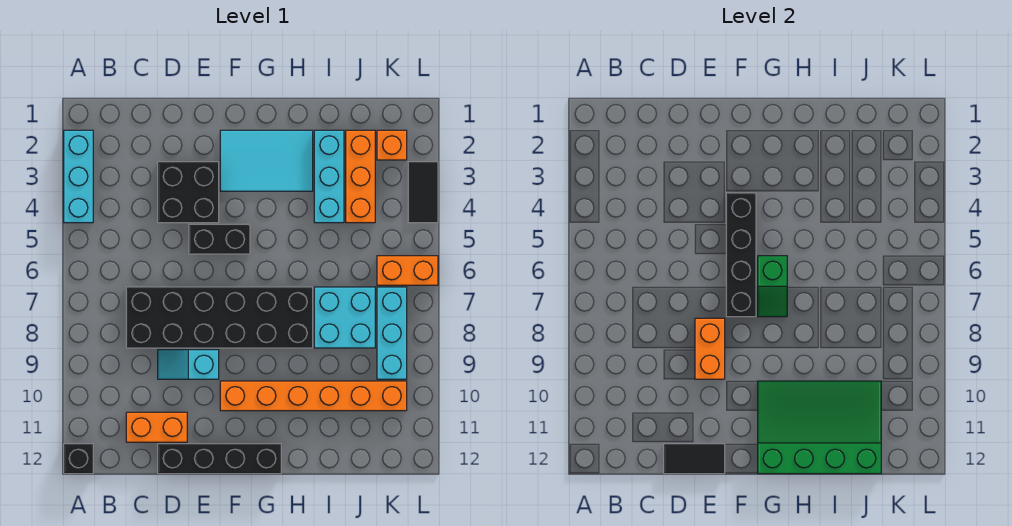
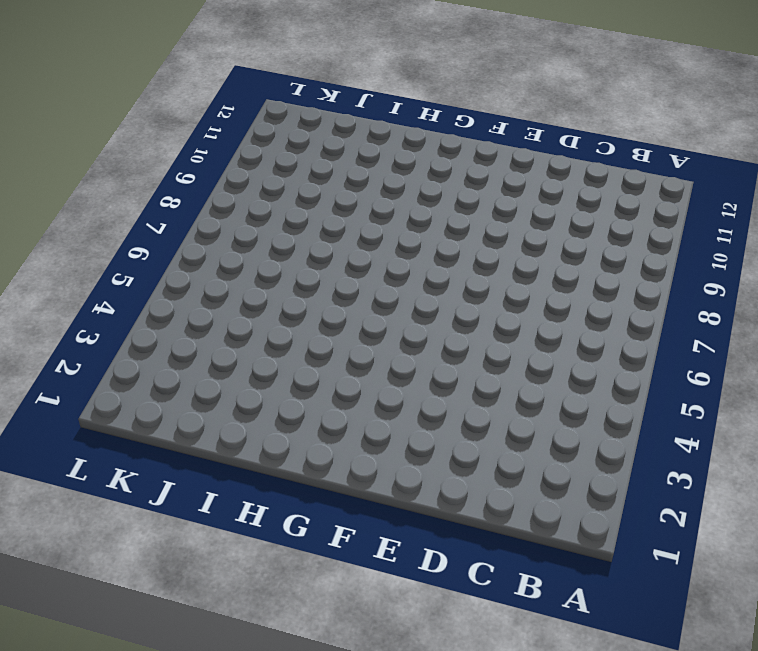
none -> cyan 1x3 brick [64,130,93,223]
none -> black 1x1 brick [64,444,93,474]
none -> black 2x6 brick [126,287,313,348]

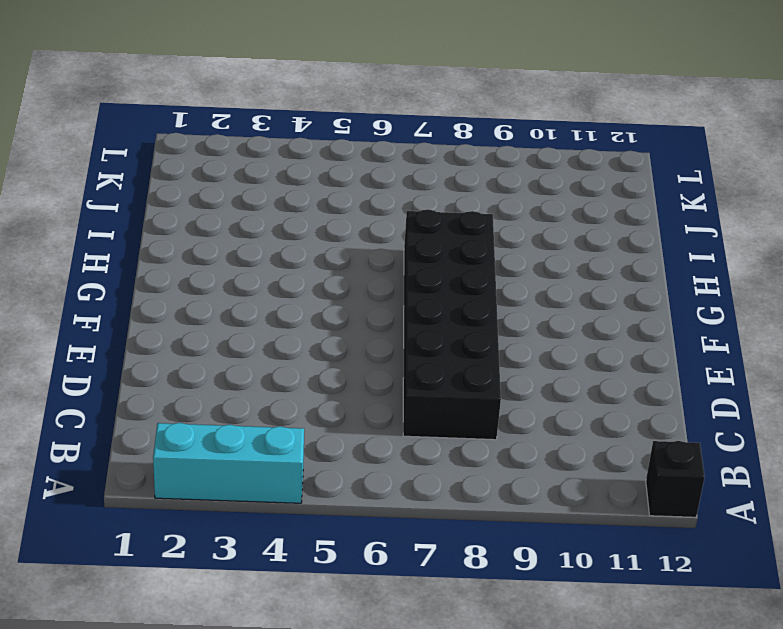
none -> orange 1x2 brick [126,412,187,442]
none -> black 2x2 brick [158,162,219,223]
none -> cyan 1x2 slope [158,350,219,379]

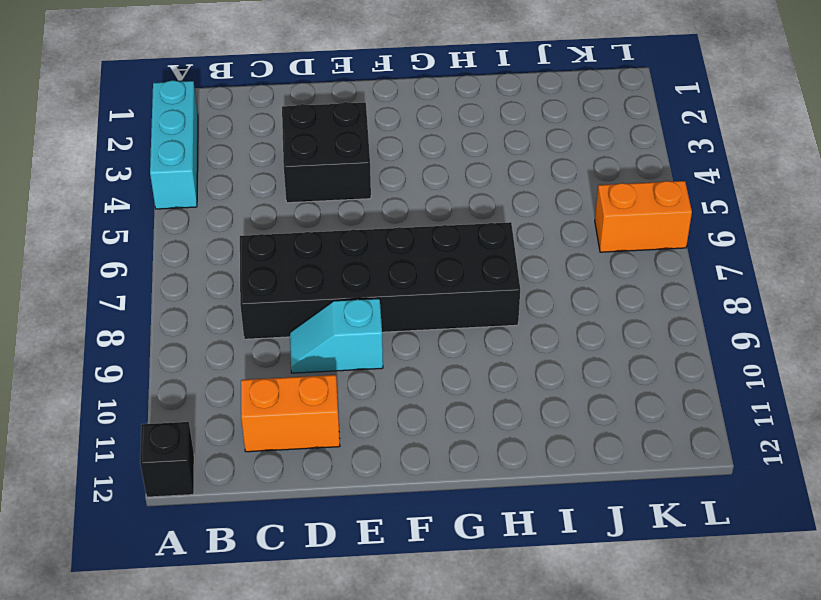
none -> black 1x4 brick [158,444,281,474]
none -> black 1x2 brick [189,224,250,254]
none -> cyan 2x3 tile [220,130,313,191]

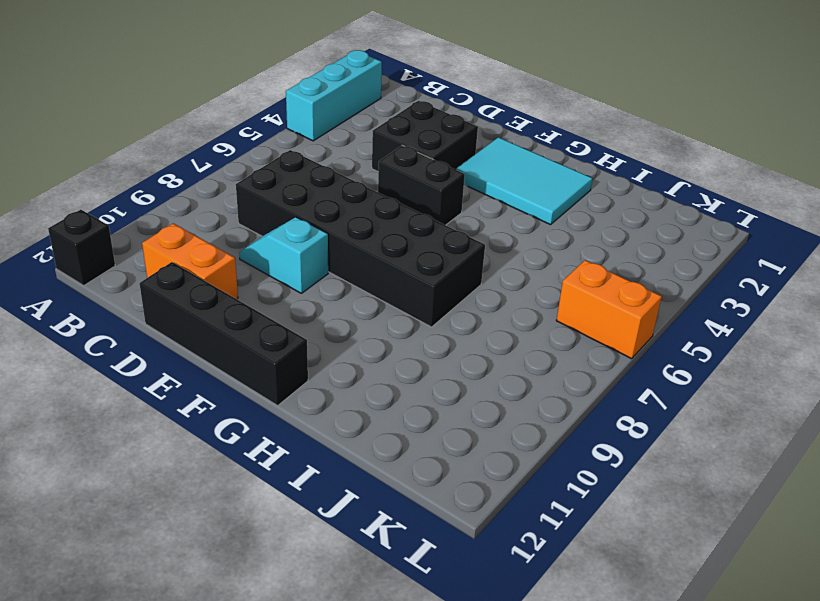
none -> orange 1x6 brick [220,381,407,411]
none -> cyan 1x3 brick [314,130,344,223]
none -> cyan 2x2 brick [314,287,375,348]

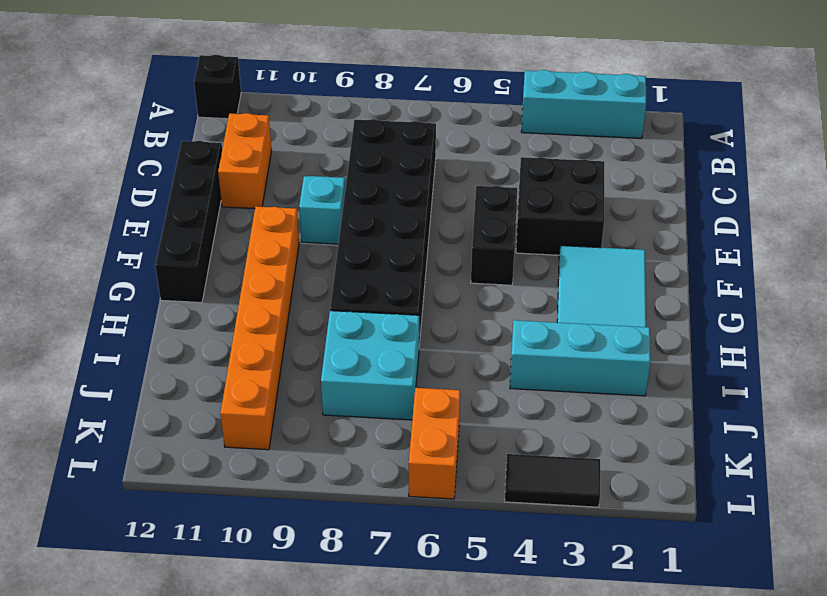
none -> orange 1x3 brick [346,130,375,223]
none -> orange 1x1 brick [377,130,407,160]
none -> cyan 1x3 brick [377,287,407,379]

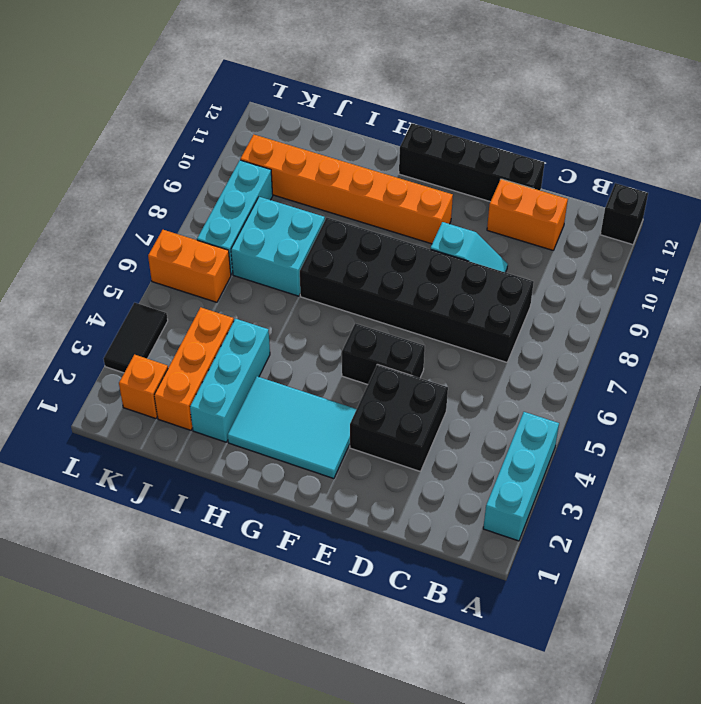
none -> black 1x2 tile [664,444,725,474]
none -> orange 1x2 brick [695,318,725,379]
none -> black 1x4 brick [726,193,756,317]

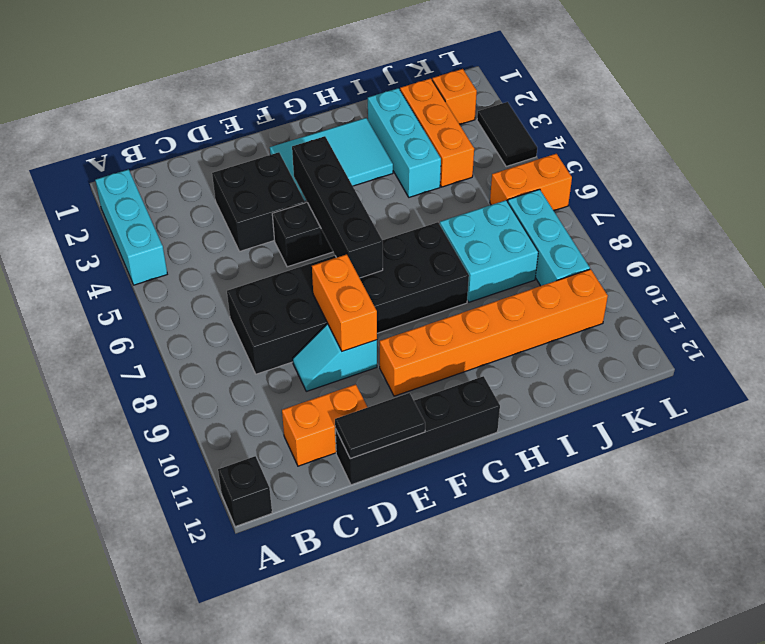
none -> green 1x2 slope [758,256,787,317]
none -> green 3x4 slope [758,381,881,474]

